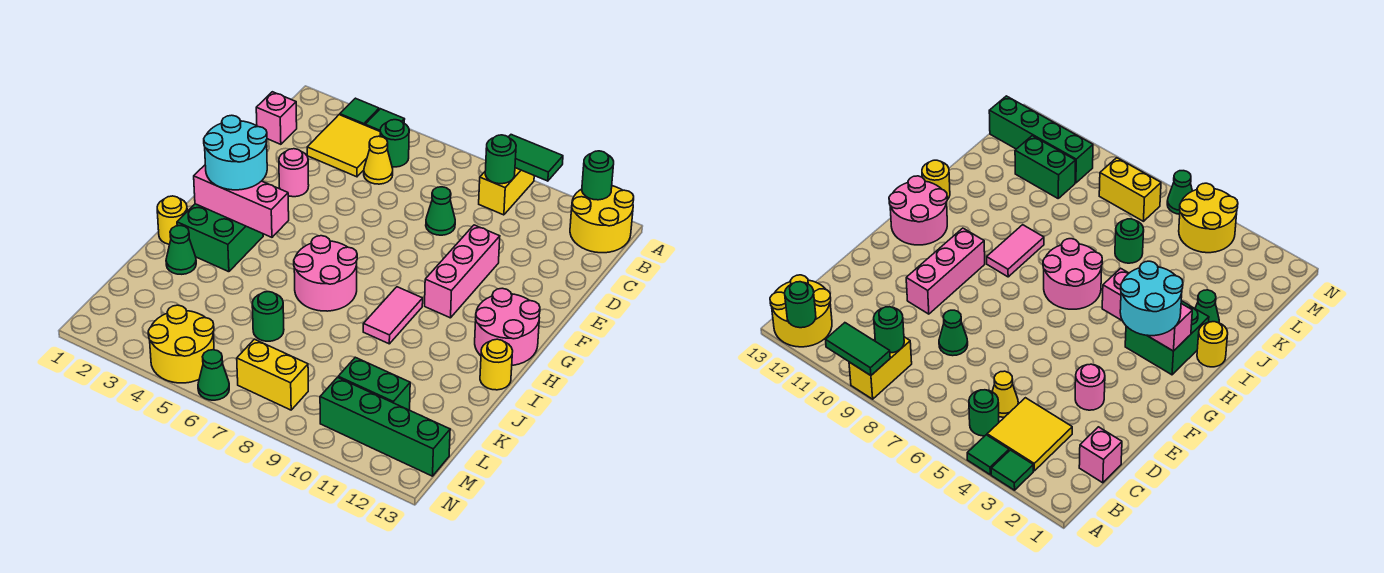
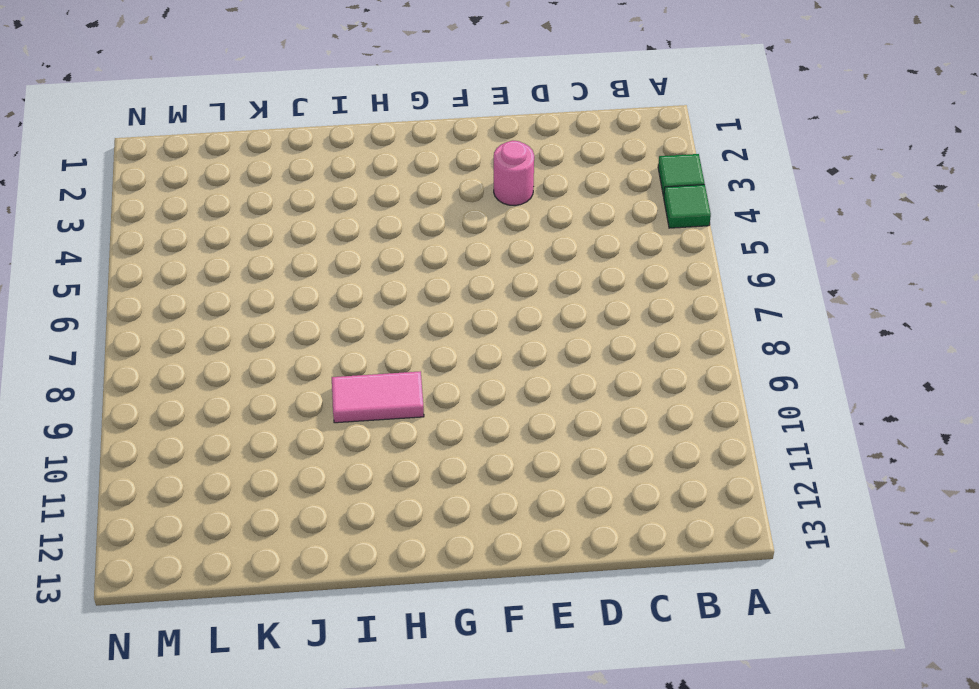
none -> yellow 1x2 brick [479,168,534,215]
none -> yellow 2x2 round brick [570,186,634,253]
none -> yellow 2x2 tile [307,115,380,177]

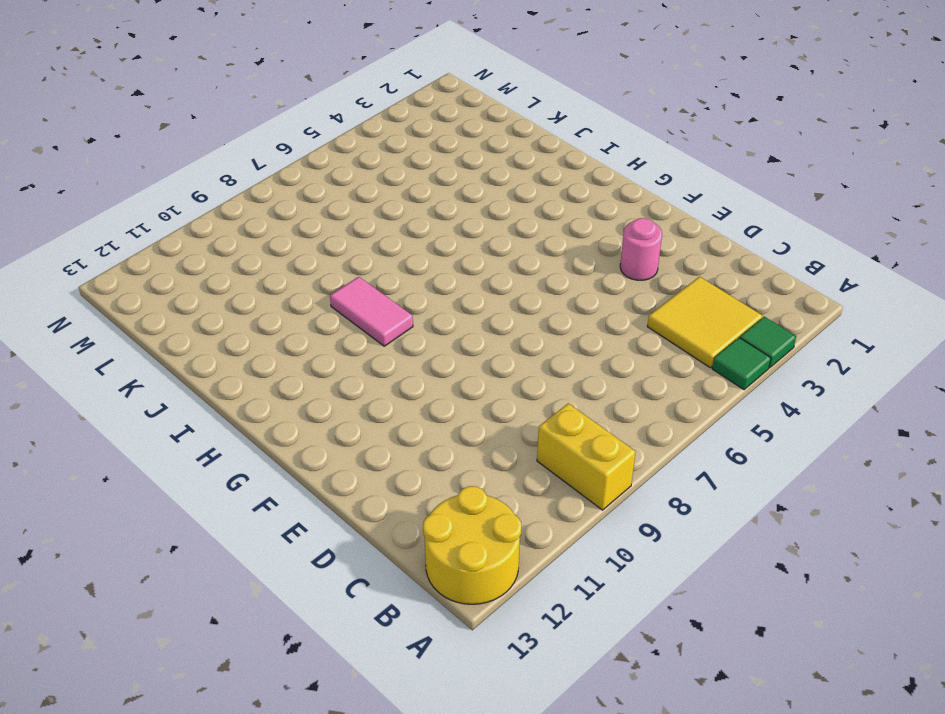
none -> green 1x1 round brick [380,120,409,167]
none -> pink 1x1 brick [256,92,297,144]
none -> yellow 1x1 cone [364,136,393,184]

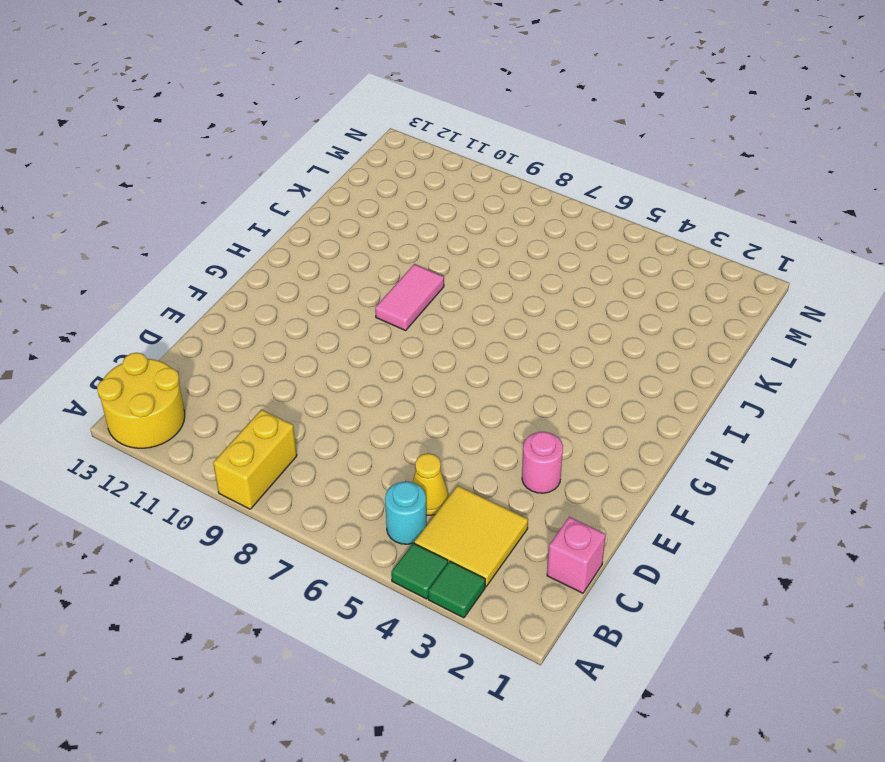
cyan 1x1 round brick [385,482,427,544] -> green 1x1 round brick [380,120,409,167]
none -> green 1x1 cone [426,187,455,235]
none -> pink 1x3 brick [425,225,500,318]
none -> pink 2x2 round brick [475,288,540,365]

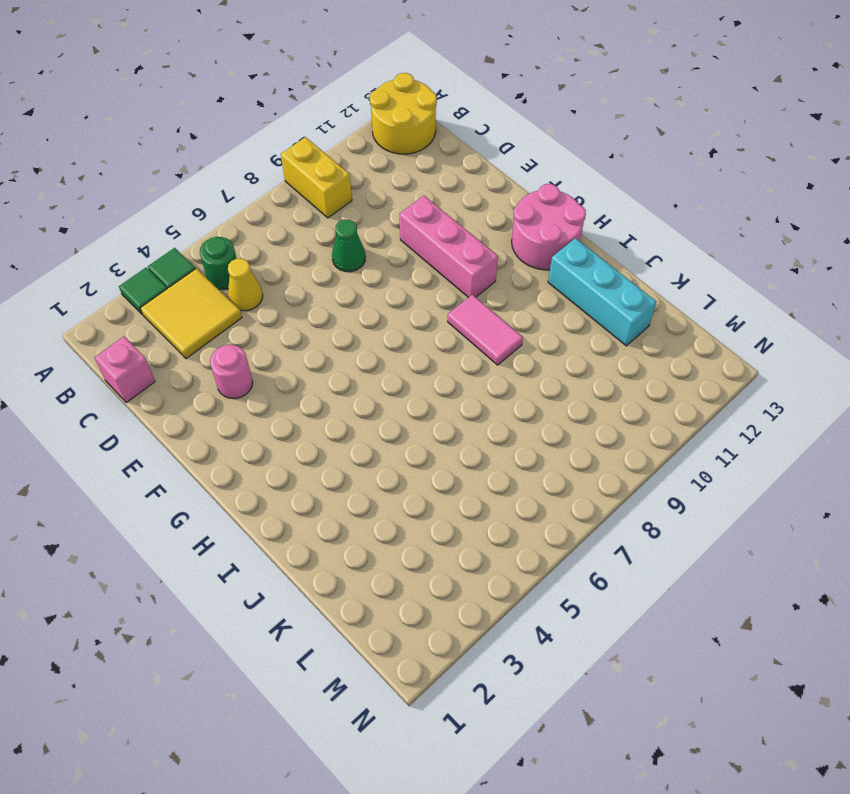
cyan 1x3 brick [548,238,656,346] -> none
none -> green 2x2 brick [177,204,263,272]
none -> pink 2x2 round brick [294,236,357,311]
none -> yellow 1x1 round brick [157,196,187,244]

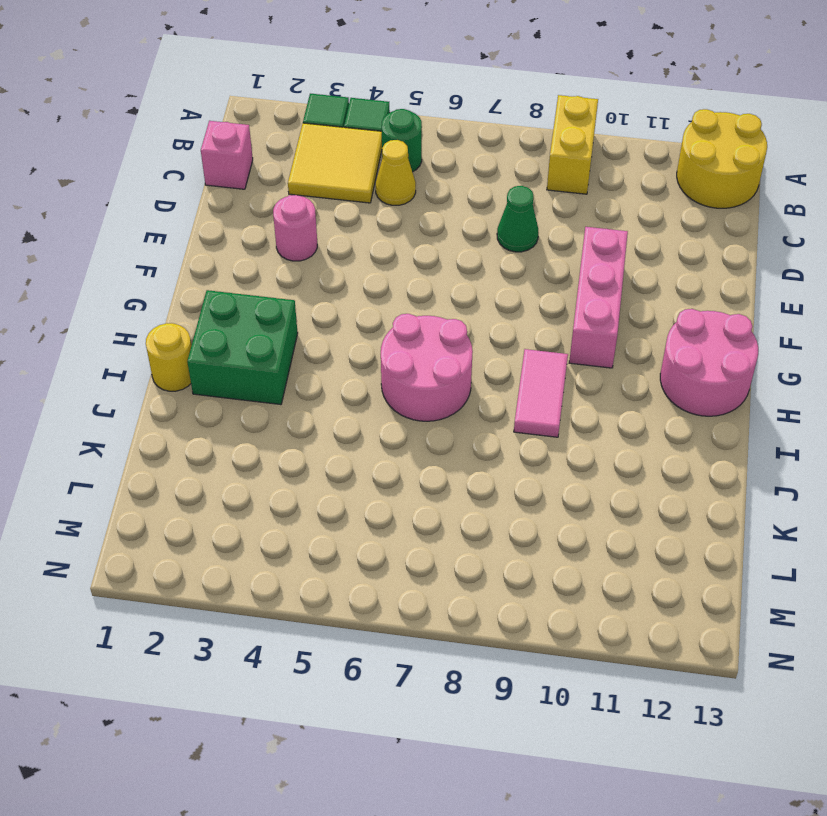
none -> yellow 1x1 round brick [480,339,513,390]
none -> green 1x1 cone [166,226,196,274]
none -> green 1x1 round brick [252,292,284,341]

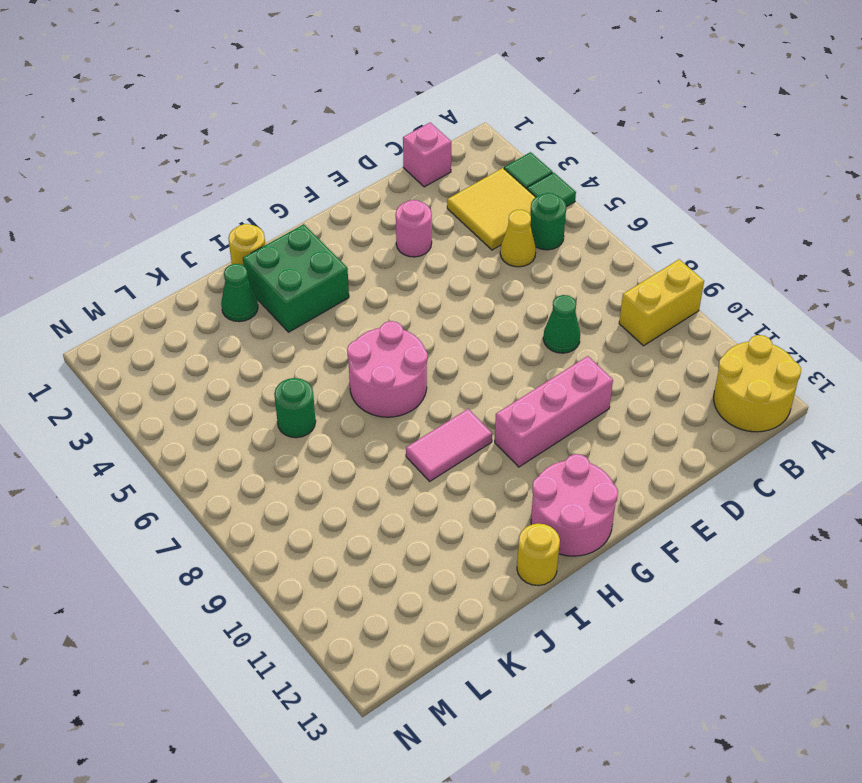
none -> green 1x2 brick [338,357,410,410]
none -> yellow 2x2 round brick [148,305,214,383]
none -> yellow 1x2 brick [237,339,308,410]

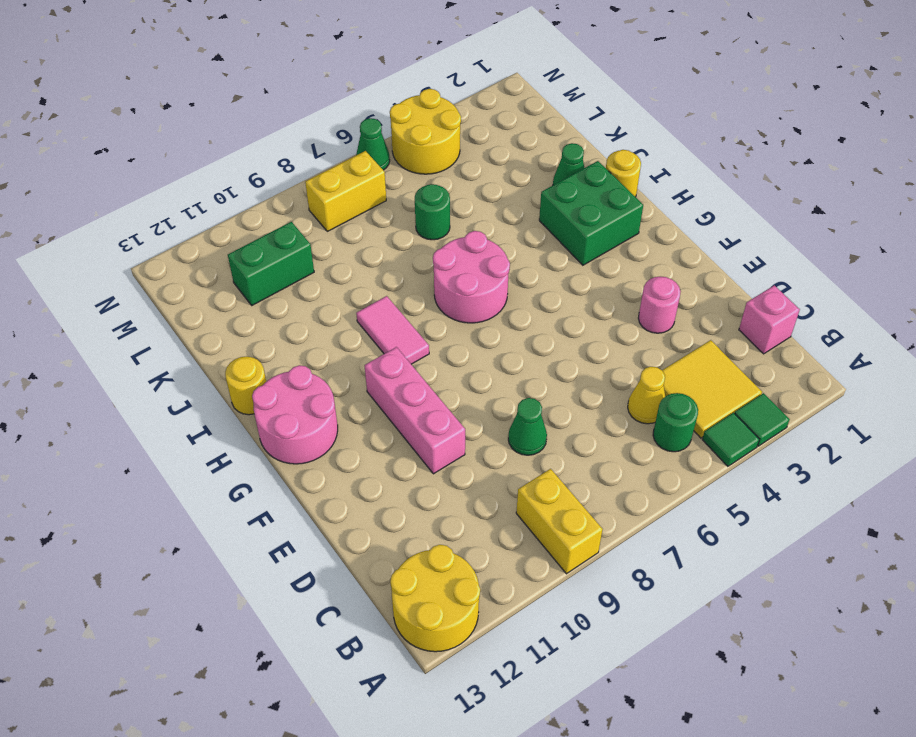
none -> green 1x4 brick [320,377,450,476]
none -> green 1x2 tile [509,135,563,181]
none -> green 1x1 round brick [582,151,614,200]

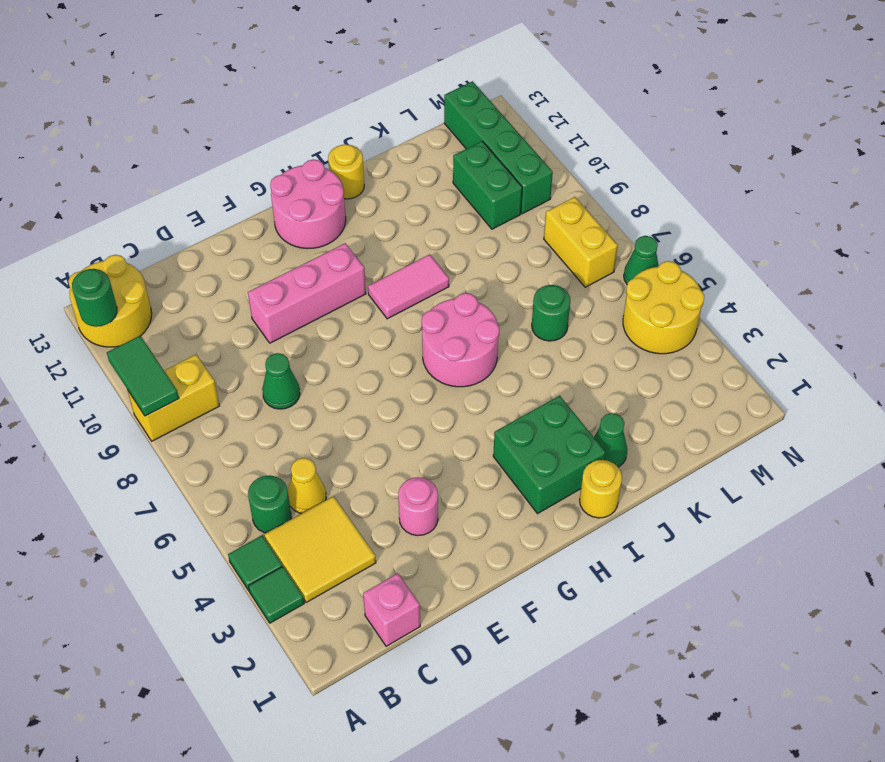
none -> green 1x1 round brick [485,135,516,184]
none -> pink 1x3 brick [194,165,289,237]
none -> cyan 2x2 round brick [204,115,267,190]

